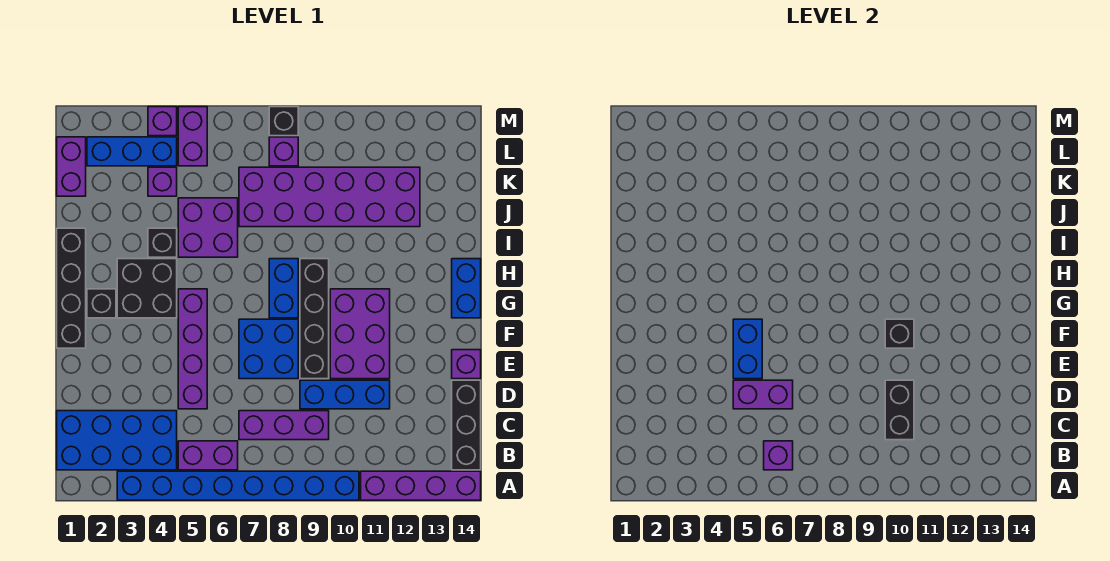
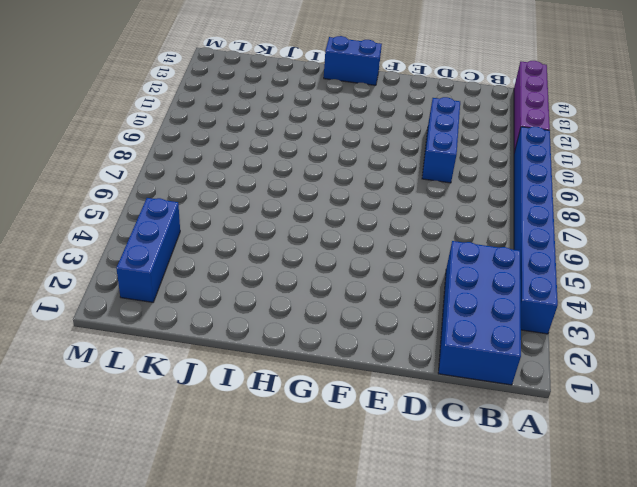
none -> purple 1x2 brick [178,441,238,470]
none -> black 1x3 brick [452,380,481,470]
none -> purple 1x3 brick [239,411,329,440]
none -> purple 1x4 brick [178,289,207,409]

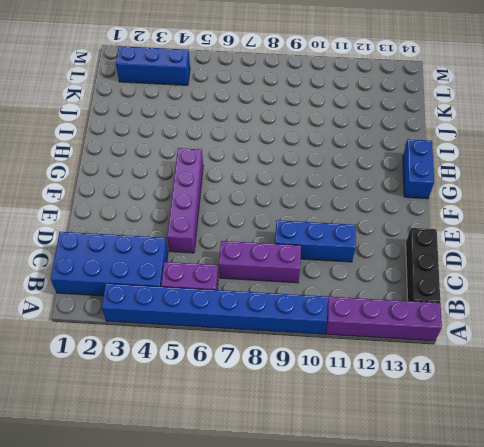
none -> blue 2x2 brick [239,319,298,379]
none -> black 1x4 brick [300,259,329,379]
none -> purple 2x3 brick [330,289,390,379]
none -> purple 1x1 brick [452,350,481,379]

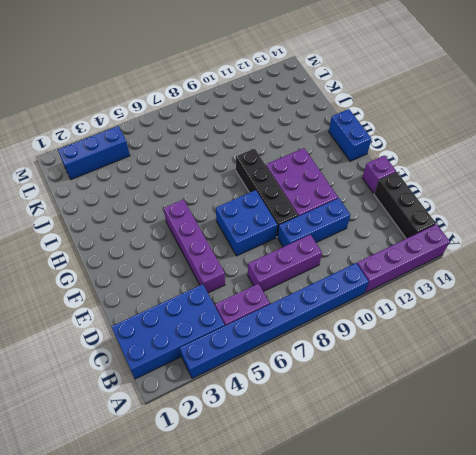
none -> black 1x4 brick [57,228,86,348]
none -> black 1x1 brick [87,289,116,318]
none -> black 2x2 brick [117,259,177,318]
none -> blue 1x2 brick [269,259,298,318]

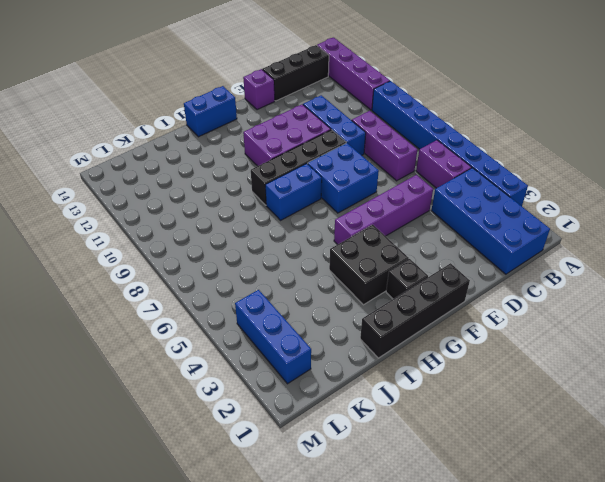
none -> black 1x1 brick [148,228,177,257]
none -> purple 2x2 brick [178,198,238,257]
none -> purple 2x6 brick [239,167,420,227]
none -> purple 1x2 brick [57,137,86,196]

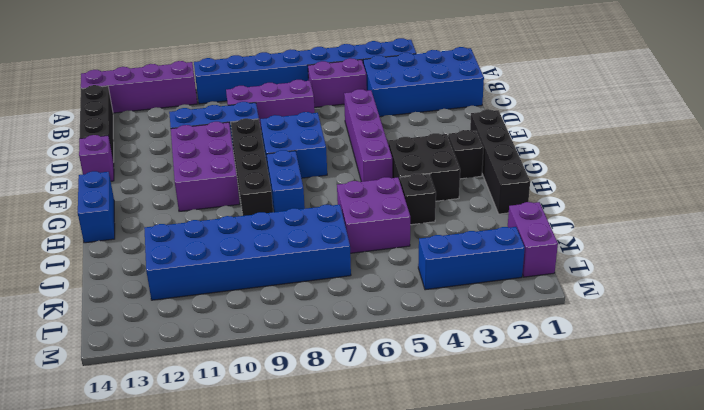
blue 2x6 brick [144,205,351,300] -> purple 2x6 brick [239,167,420,227]
none -> purple 1x1 brick [148,167,177,196]
none -> purple 1x2 brick [178,107,207,166]
none -> purple 1x1 brick [269,137,298,166]
none -> purple 1x1 brick [148,107,177,136]

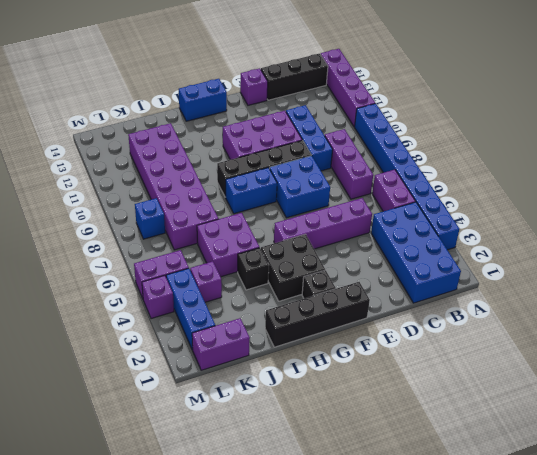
blue 1x1 brick [135,198,165,239] -> purple 1x1 brick [269,137,298,166]
none -> black 1x1 brick [269,107,298,136]
none -> purple 1x1 brick [764,441,793,470]
none -> black 1x2 brick [885,380,914,440]
none -> purple 1x2 brick [733,380,793,409]

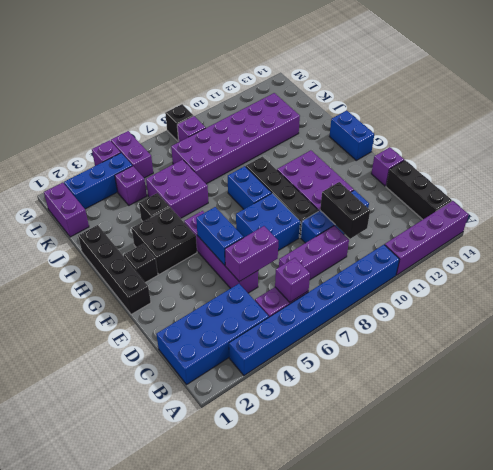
none -> black 1x1 brick [885,319,914,348]

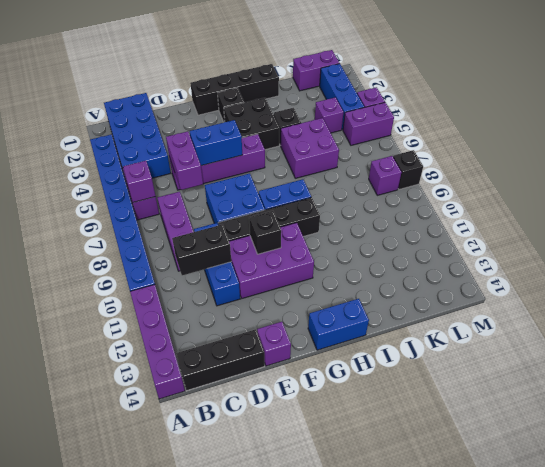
none -> purple 2x6 brick [239,167,420,227]

